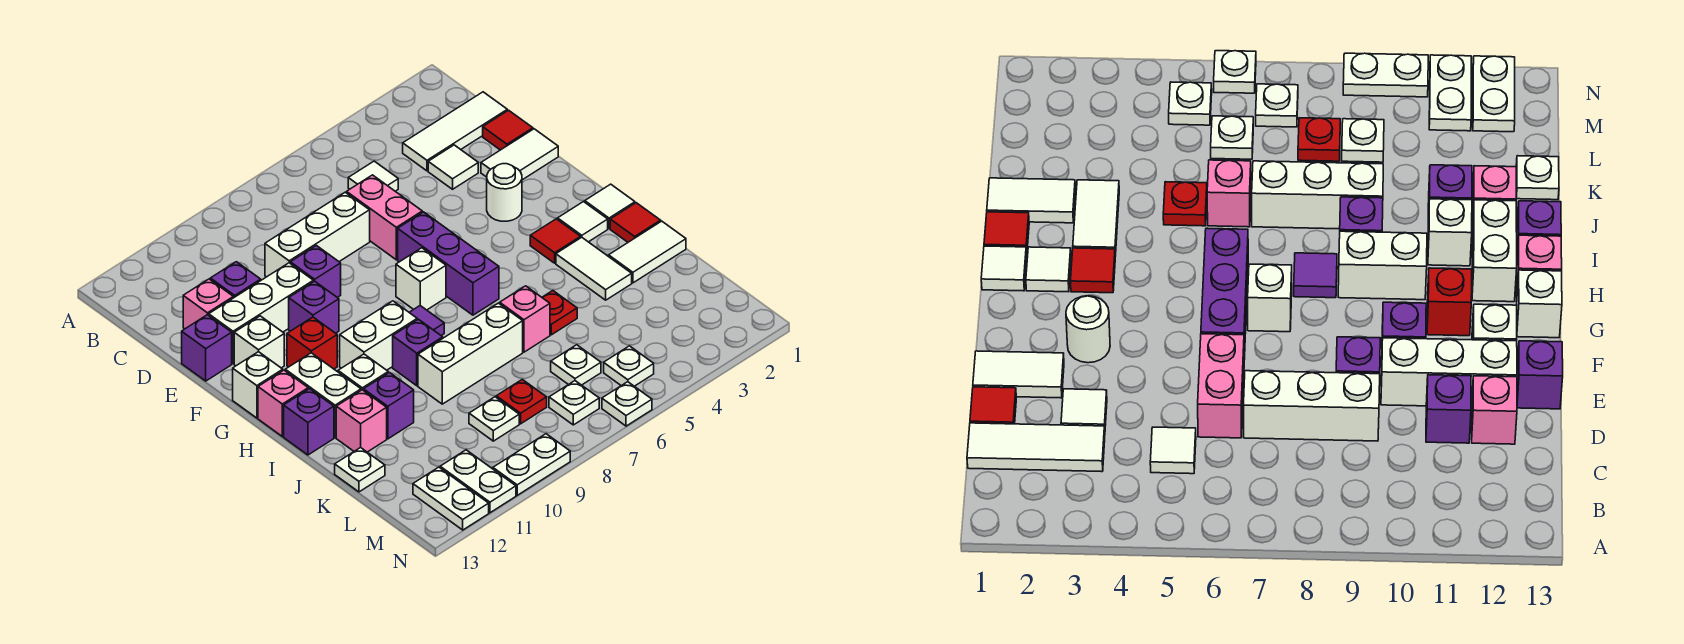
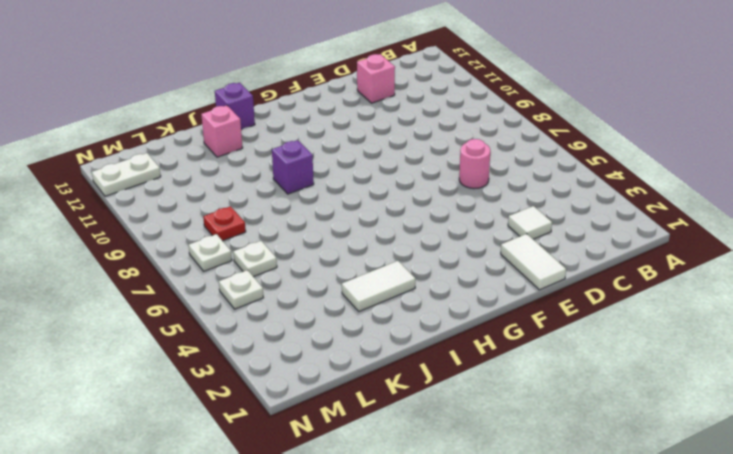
pink 1x1 round brick [459,139,490,189] -> pink 1x2 brick [347,175,422,260]
none -> white 1x3 tile [403,92,507,171]
none -> white 1x1 tile [348,161,398,191]
none -> red 1x1 tile [483,110,533,150]
none -> white 1x3 brick [265,192,370,277]

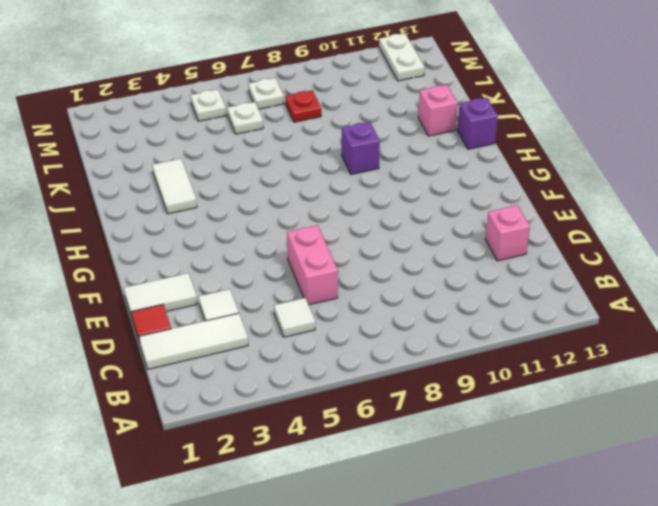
none -> white 1x3 brick [265,192,370,277]
none -> purple 1x1 brick [210,262,261,298]
none -> purple 1x1 brick [290,245,341,298]
none -> white 1x3 brick [209,263,313,364]

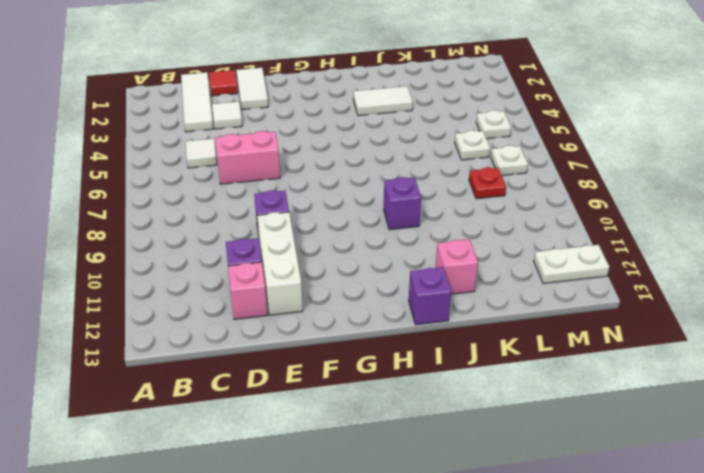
none -> white 1x3 brick [265,192,370,277]
none -> purple 1x1 brick [182,315,232,381]
none -> white 1x1 round brick [487,164,522,221]
none -> purple 1x3 brick [398,212,499,315]

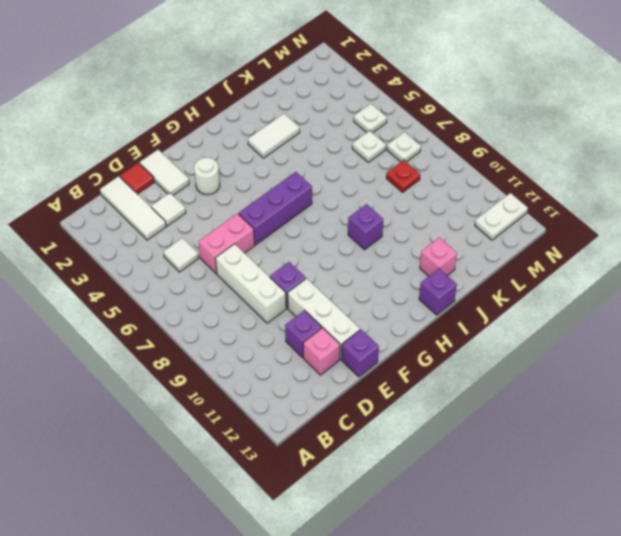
none -> purple 1x1 brick [289,281,339,333]
none -> white 1x1 brick [234,316,284,368]
none -> white 1x1 brick [396,248,446,310]
none -> red 1x1 brick [287,317,337,369]

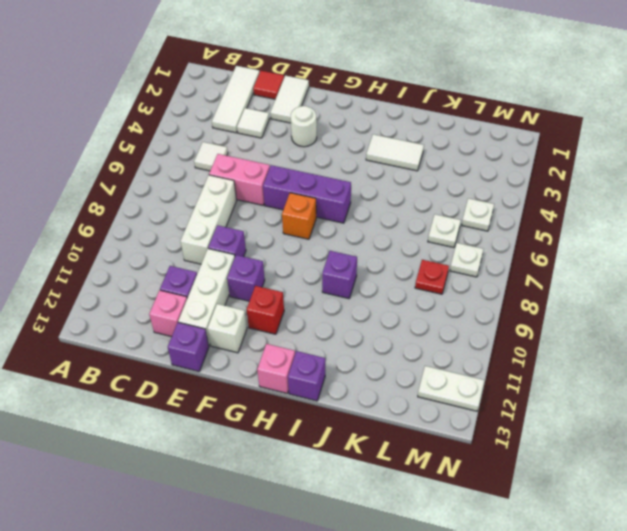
orange 1x1 brick [282,193,316,239] -> white 1x1 brick [396,248,446,310]
none -> white 1x1 brick [233,352,283,418]
none -> white 1x1 tile [585,184,635,229]
none -> white 1x1 tile [558,202,608,242]
none -> red 1x1 tile [530,219,581,263]

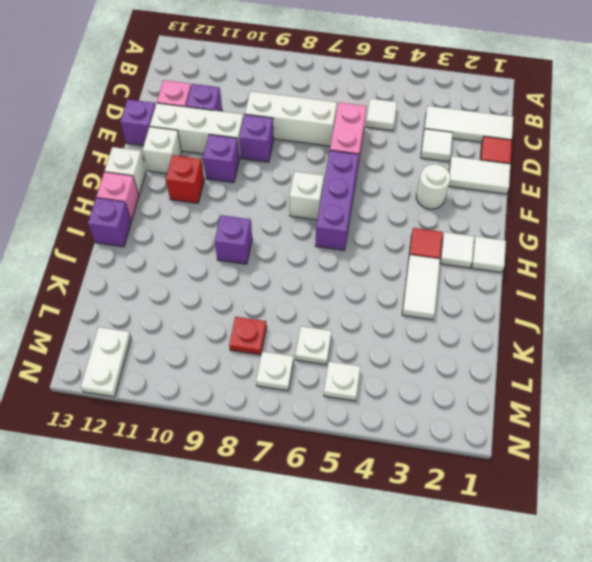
none -> purple 1x1 tile [409,306,444,335]
none -> white 1x2 brick [340,301,417,370]
none -> white 1x2 brick [285,353,361,438]
none -> red 1x1 tile [610,203,661,242]

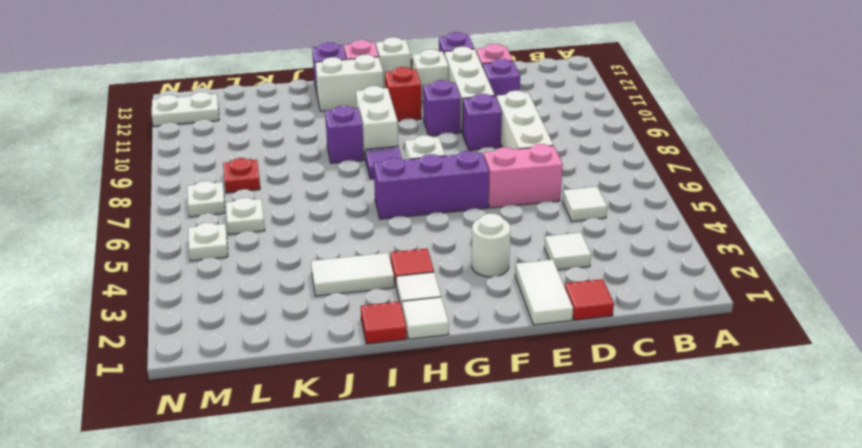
none -> white 1x3 tile [403,92,507,171]
none -> white 1x1 brick [338,354,388,390]
none -> white 1x2 tile [609,221,686,283]
none -> red 1x1 plate [542,291,577,335]

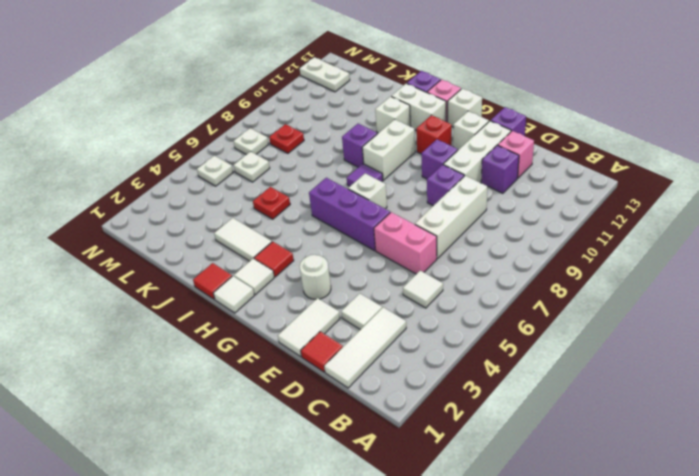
none -> white 1x2 tile [609,221,686,283]
none -> pink 1x1 brick [500,286,550,352]
none -> white 1x3 brick [418,303,523,404]
none -> purple 1x1 brick [364,373,414,439]

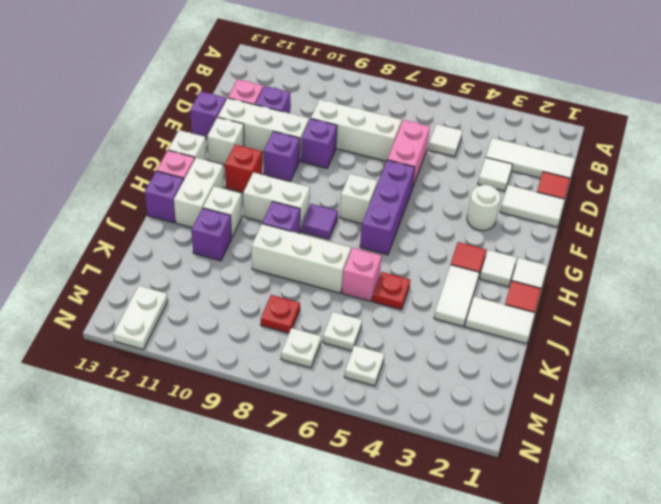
none -> pink 1x1 brick [336,390,387,452]
none -> white 1x1 plate [335,448,385,492]
none -> white 1x1 plate [469,397,519,441]
none -> white 1x2 plate [440,450,516,513]

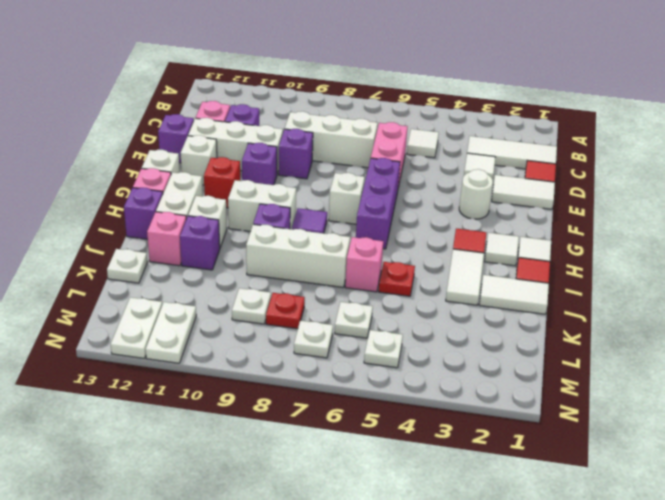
none -> white 1x1 plate [602,382,652,426]
none -> white 1x2 plate [493,434,570,495]

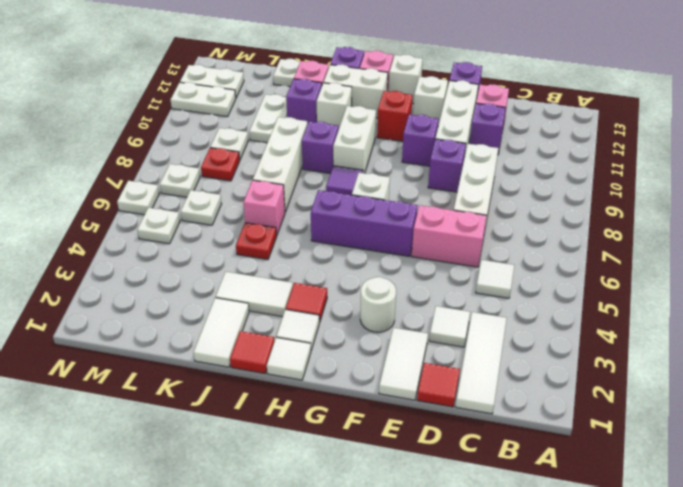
white 1x2 plate [249,94,287,143] -> white 1x2 plate moved to [493,434,570,495]

